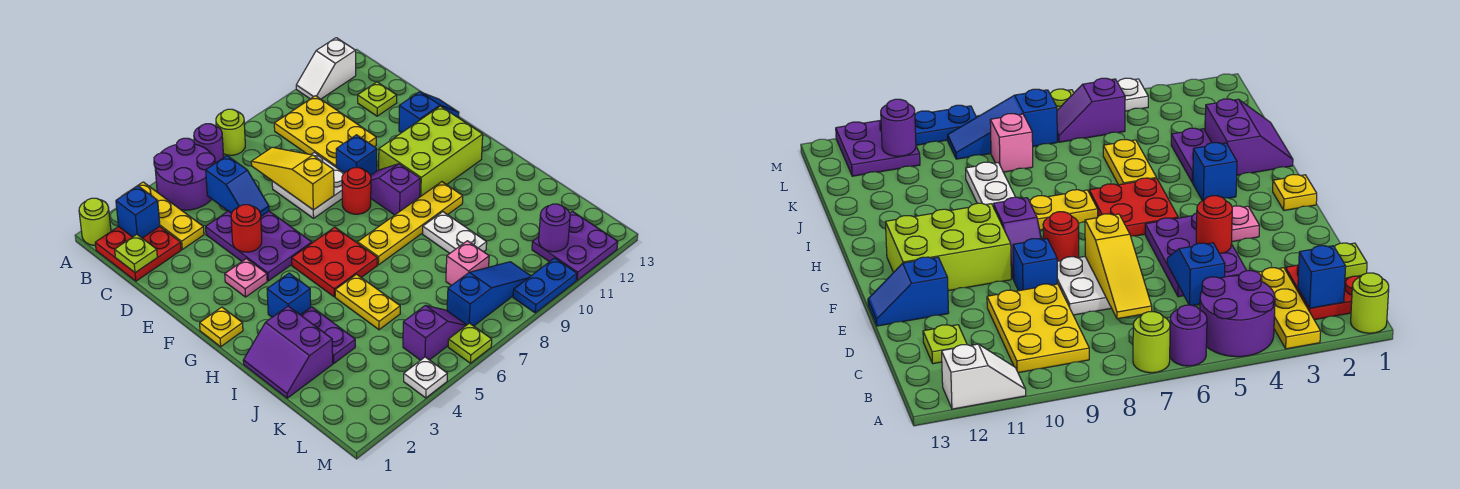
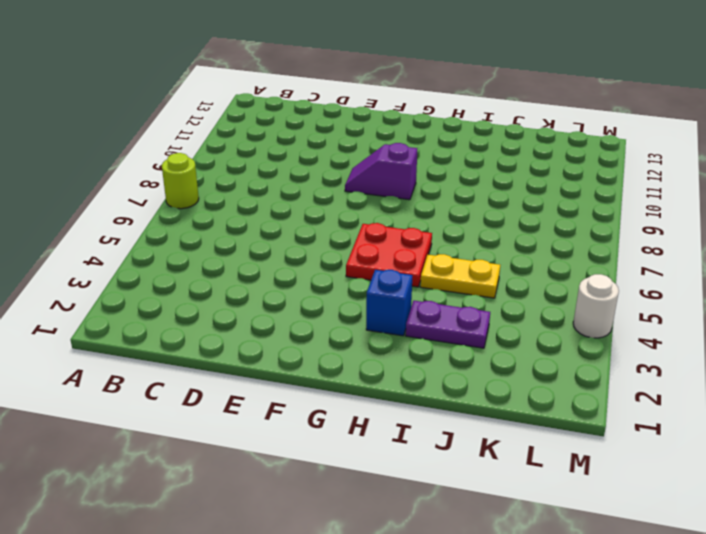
white 1x1 round brick [573,274,619,338] -> white 1x1 plate [404,357,447,398]
none -> lime 1x1 round brick [79,198,111,245]
none -> yellow 1x3 plate [124,182,204,249]
none -> purple 2x2 round brick [154,138,215,210]
none -> purple 1x1 round brick [194,124,224,163]

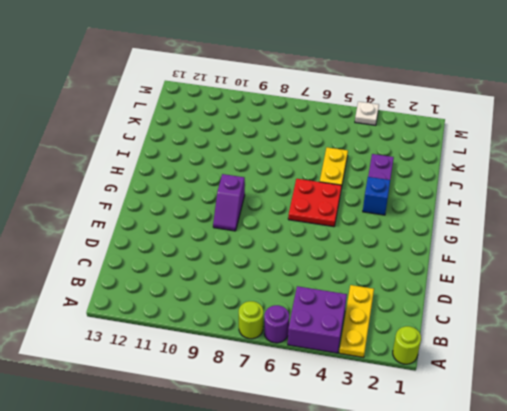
purple 2x2 brick [288,286,347,353] -> purple 2x2 round brick [154,138,215,210]
none -> white 1x2 slope [296,38,356,99]
none -> red 2x2 plate [95,227,181,281]
none -> yellow 2x3 plate [274,96,376,167]
none -> lime 1x1 plate [358,82,397,116]

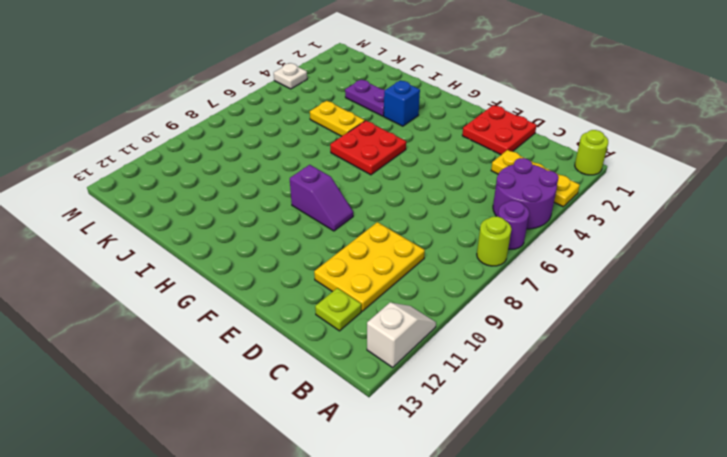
yellow 2x3 plate [314,222,425,311] -> yellow 2x3 plate turned to [274,96,376,167]
red 2x2 plate [462,105,537,155] -> red 2x2 plate moved to [95,227,181,281]
none -> purple 2x3 plate [206,211,312,281]
none -> white 2x2 plate [272,152,344,218]
none -> blue 1x1 brick [336,135,377,175]
none -> blue 1x2 slope [399,92,459,133]

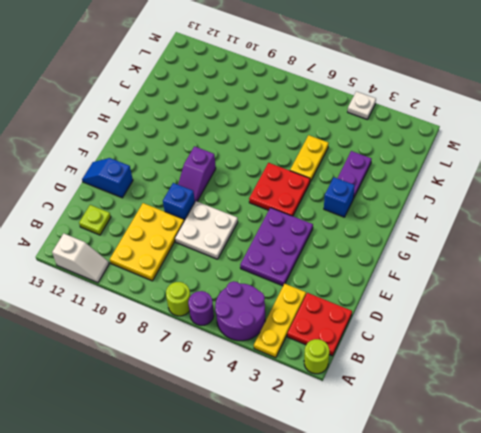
none -> pink 1x1 plate [225,259,267,297]
none -> red 1x1 round brick [342,168,371,214]
none -> lime 2x3 brick [379,106,483,197]
none -> yellow 1x1 plate [200,307,243,347]

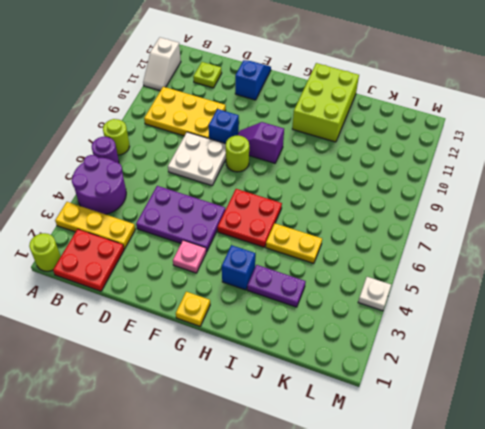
lime 1x1 round brick [226,136,249,172] -> red 1x1 round brick [342,168,371,214]
lime 2x3 brick [292,63,359,142] -> lime 2x3 brick moved to [379,106,483,197]
none -> yellow 1x4 plate [358,182,463,265]
none -> purple 2x2 slope [243,306,333,398]
none -> white 1x2 plate [423,212,487,253]
none -> pink 1x1 brick [446,241,489,286]

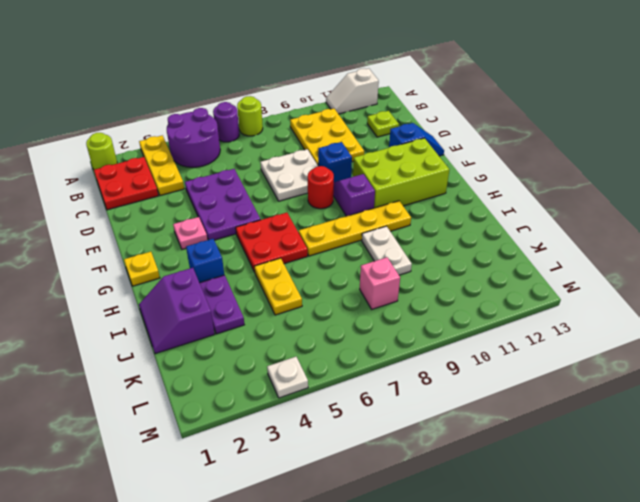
none -> purple 1x2 slope [403,305,466,360]
none -> blue 1x3 slope [447,262,531,326]
none -> purple 2x2 plate [532,212,618,280]
none -> lime 1x1 plate [448,323,492,363]

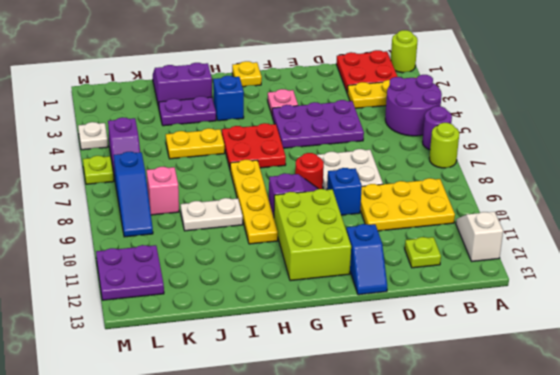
none -> blue 1x2 plate [513,258,577,313]
none -> blue 1x1 brick [116,186,160,238]
none -> lime 1x1 plate [115,235,157,273]
none -> blue 1x2 slope [206,156,269,216]

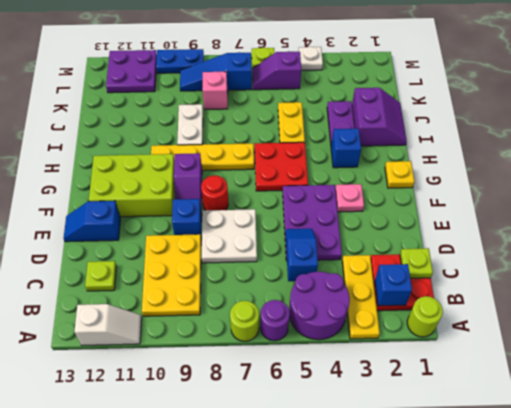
none -> yellow 1x3 slope [251,147,334,210]
none -> red 1x1 round brick [231,205,262,252]
none -> purple 1x1 round brick [539,204,570,252]

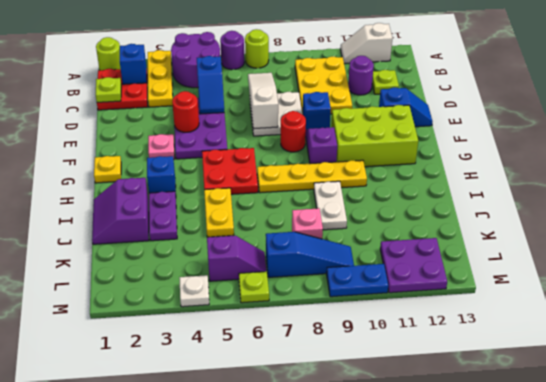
white 1x3 slope [248,73,278,129] -> yellow 1x3 slope [251,147,334,210]
purple 1x1 round brick [348,56,374,95] -> purple 1x1 round brick moved to [539,204,570,252]

